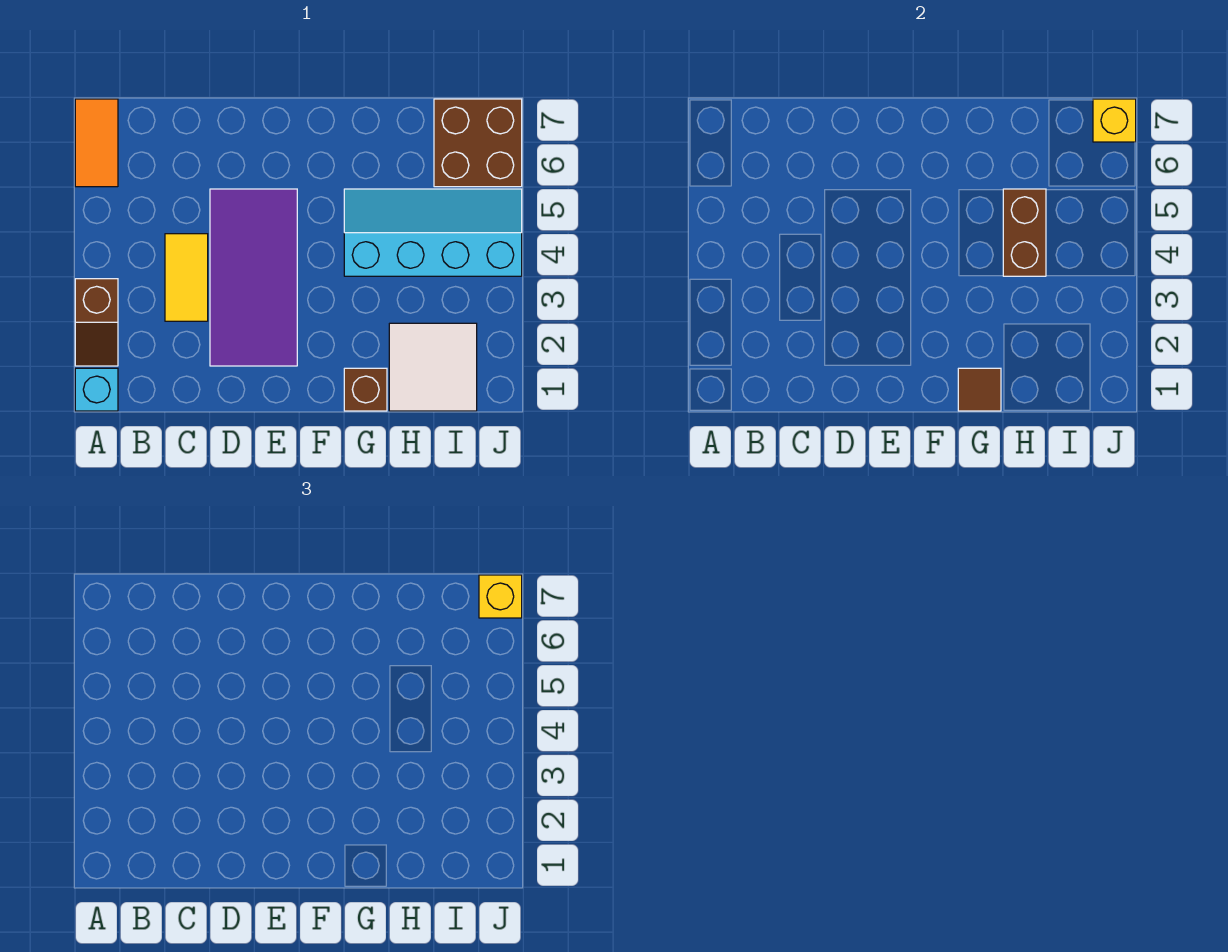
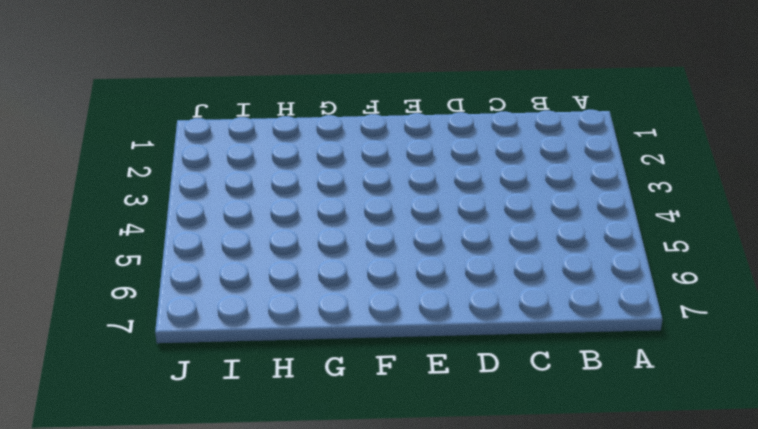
none -> cyan 1x1 brick [75,368,118,411]
none -> brown 1x2 slope [75,279,118,366]
none -> orange 1x2 tile [75,99,118,187]

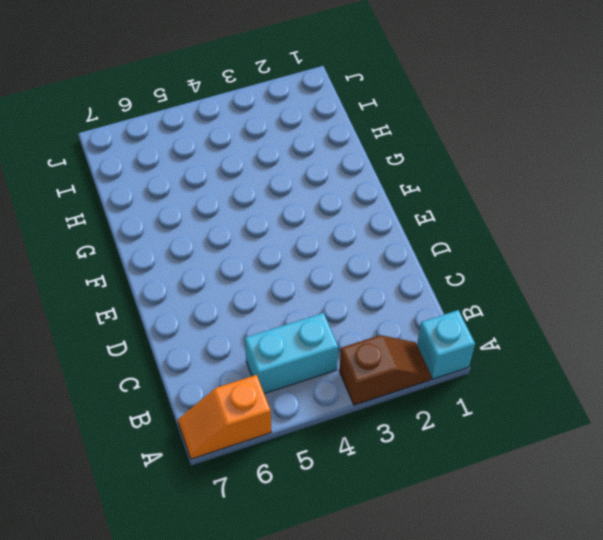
orange 1x2 slope [178,375,271,459] -> orange 1x2 tile [75,99,118,187]
cyan 1x2 brick [245,313,338,394] -> none
none -> yellow 1x2 tile [165,234,208,321]
none -> purple 2x4 tile [210,189,297,366]
none -> brown 1x1 brick [344,368,387,411]

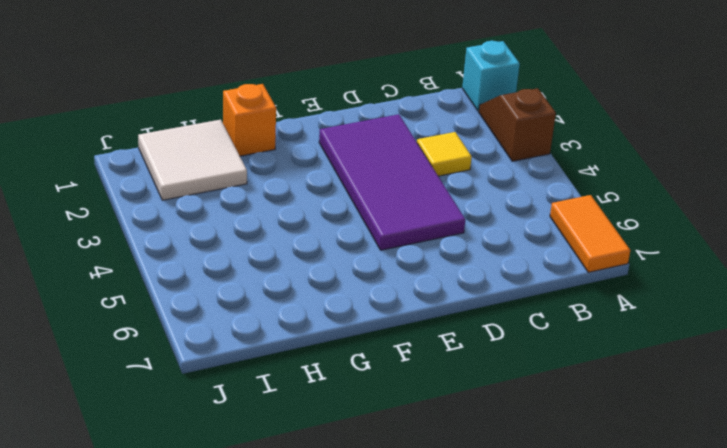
yellow 1x1 tile [417,132,472,176] -> yellow 1x2 tile [165,234,208,321]
orange 1x1 brick [223,84,276,156] -> brown 1x1 brick [344,368,387,411]
none -> cyan 2x4 slope [344,189,522,276]
none -> brown 2x2 brick [434,99,522,187]
none -> brown 1x1 tile [958,368,1001,411]

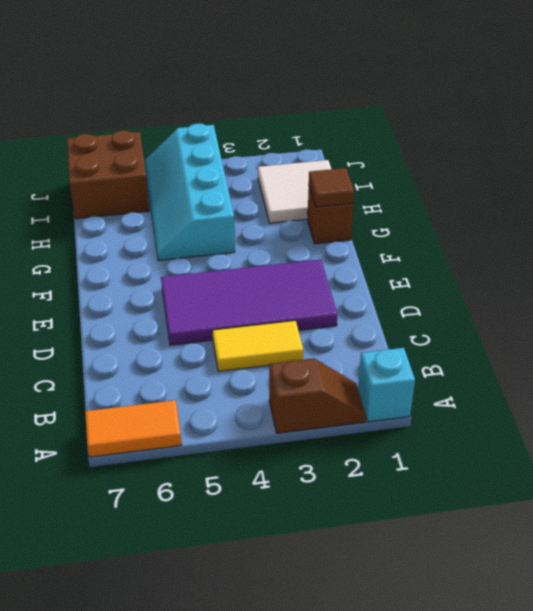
none -> brown 1x2 brick [1003,189,1046,276]
none -> yellow 1x1 brick [1093,99,1136,142]
none -> yellow 1x1 brick [479,575,522,618]

